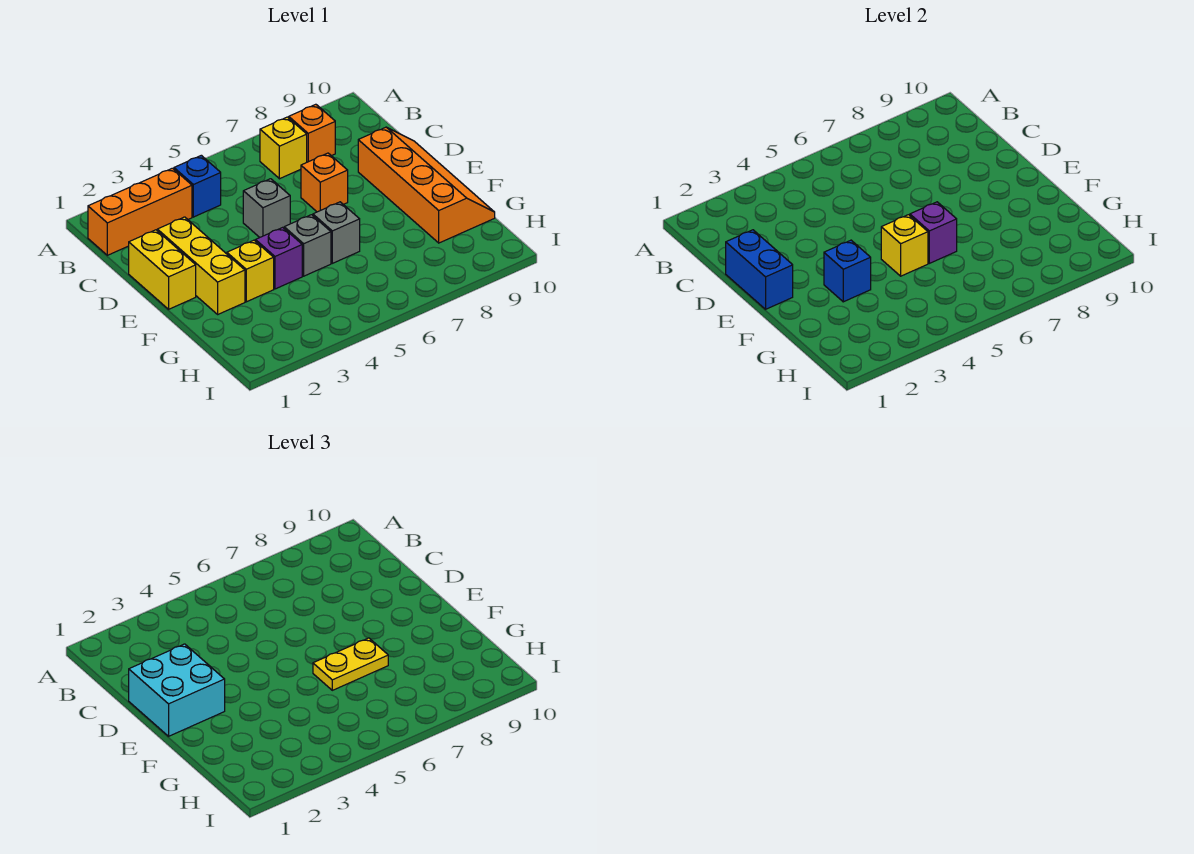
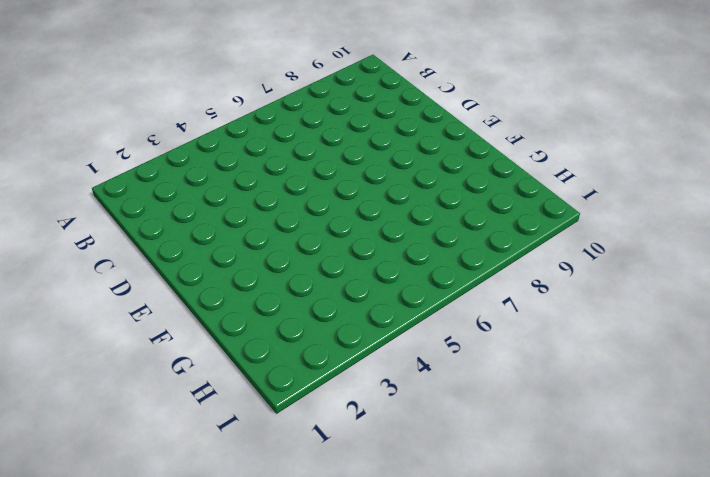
none -> orange 1x3 brick [88,168,192,255]
none -> blue 1x1 brick [174,155,221,217]
none -> yellow 1x1 brick [260,117,307,179]

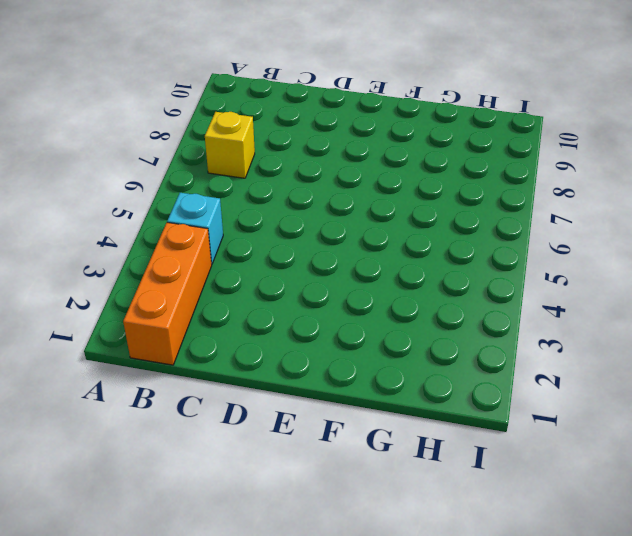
cyan 1x1 brick [167,193,223,264] -> blue 1x1 brick [174,155,221,217]
none -> orange 1x1 brick [289,104,335,162]
none -> yellow 1x2 brick [129,230,196,309]
none -> yellow 1x3 brick [157,217,245,314]

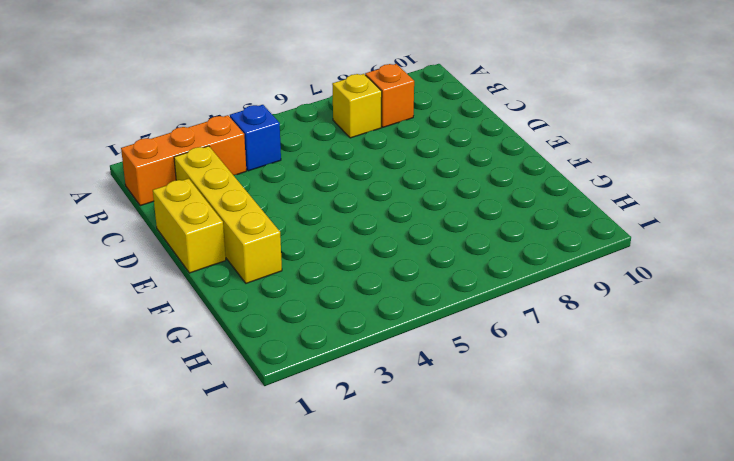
yellow 1x4 brick [174,146,282,283] -> yellow 1x3 brick [157,217,245,314]
none -> grey 1x1 brick [243,179,290,237]
none -> orange 1x1 brick [301,153,348,212]
none -> orange 2x4 slope [358,127,495,243]

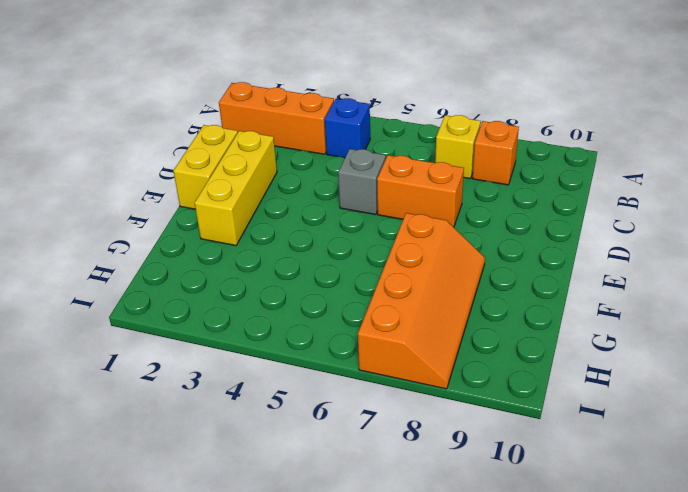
orange 1x2 brick [377,155,464,227] -> orange 1x1 brick [301,153,348,212]
orange 2x4 slope [358,213,485,389] -> orange 2x4 slope moved to [358,127,495,243]
none -> yellow 1x1 brick [227,240,274,302]
none -> purple 1x1 brick [256,227,302,289]
none -> grey 1x1 brick [284,215,331,276]

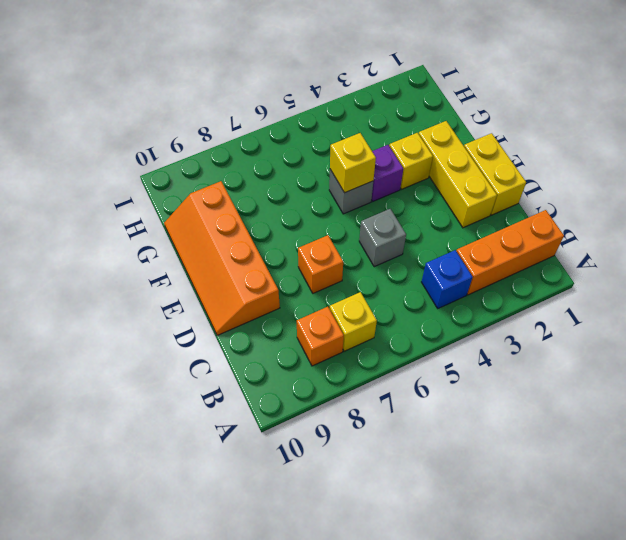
none -> grey 1x1 brick [313,202,360,263]
none -> blue 1x2 brick [726,230,793,309]
none -> blue 1x1 brick [824,240,871,302]

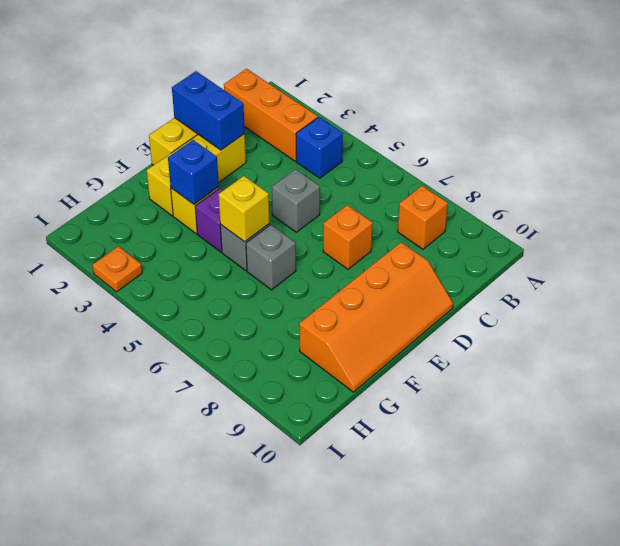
blue 1x2 brick [172,71,245,150] -> blue 1x2 brick turned to [726,230,793,309]
orange 1x1 plate [92,246,142,292] -> none
none -> yellow 1x1 brick [260,117,307,179]
none -> purple 1x1 brick [910,202,957,263]
none -> cyan 2x2 brick [129,644,225,736]

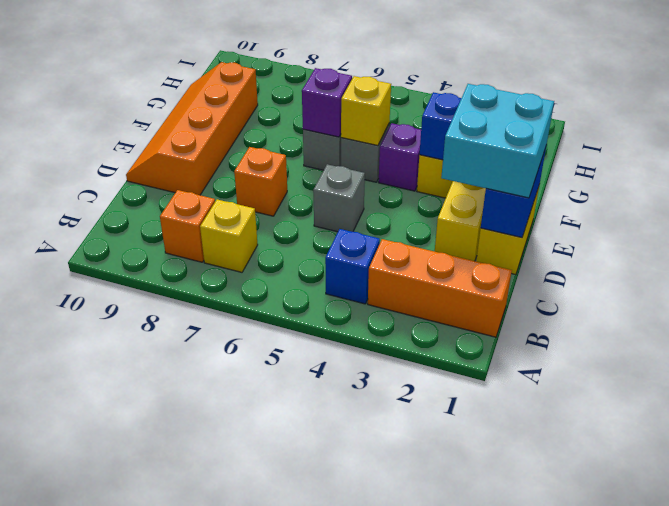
none -> yellow 1x2 plate [313,638,388,690]

